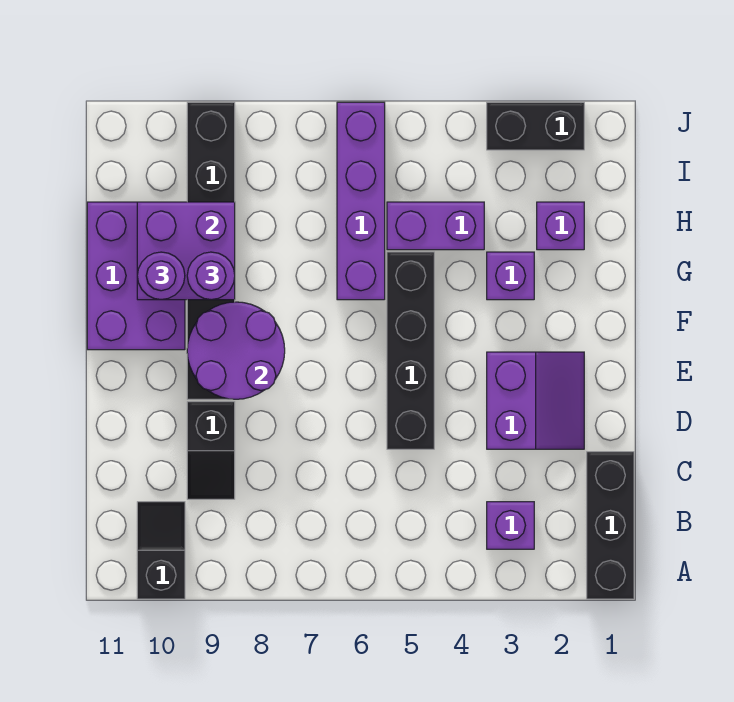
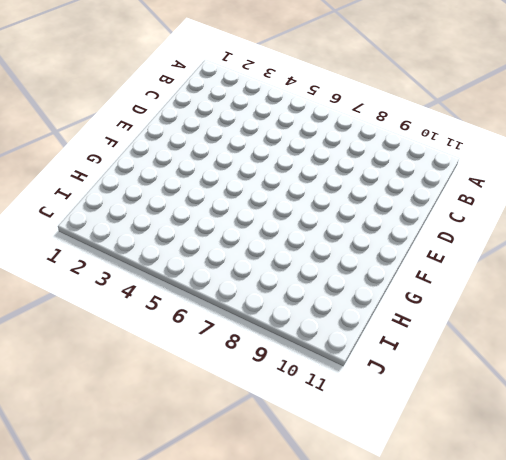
none -> black 1x3 brick [587,452,634,599]
none -> black 1x2 slope [137,502,185,599]
none -> purple 1x1 brick [487,502,534,549]

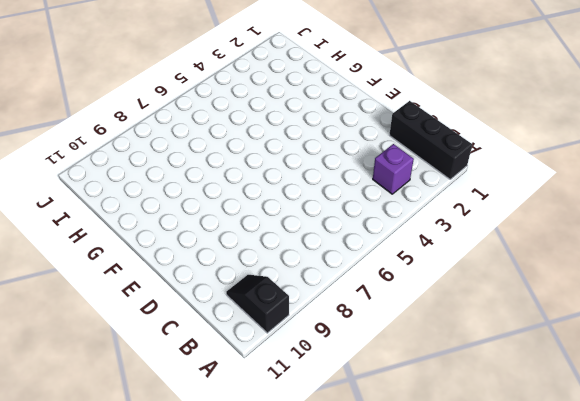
none -> black 1x2 slope [187,402,235,499]
none -> purple 2x2 slope [487,352,584,449]
none -> black 1x4 brick [387,252,434,449]

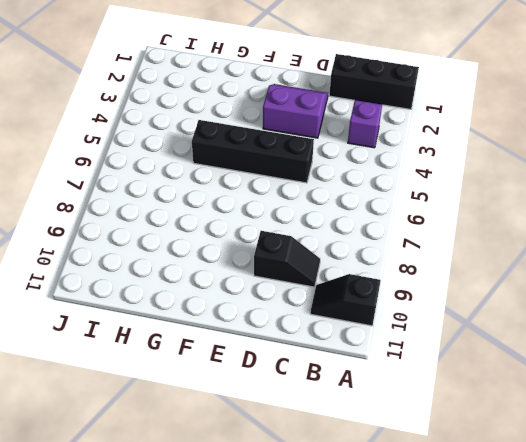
none -> black 1x6 brick [187,102,235,399]
none -> purple 2x3 brick [87,202,185,350]
none -> purple 1x1 brick [487,252,534,300]

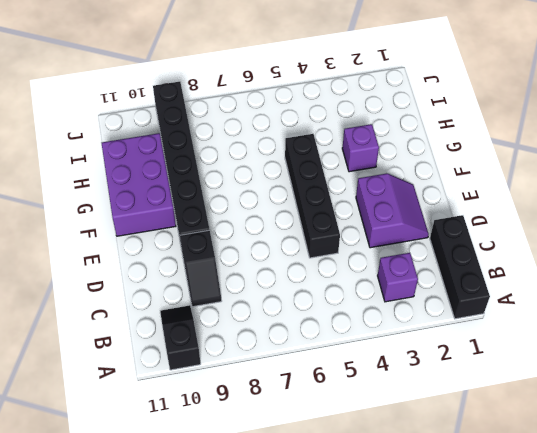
none -> purple 1x4 brick [337,102,385,300]
none -> purple 1x1 brick [537,202,584,250]
none -> purple 1x2 brick [387,202,484,250]

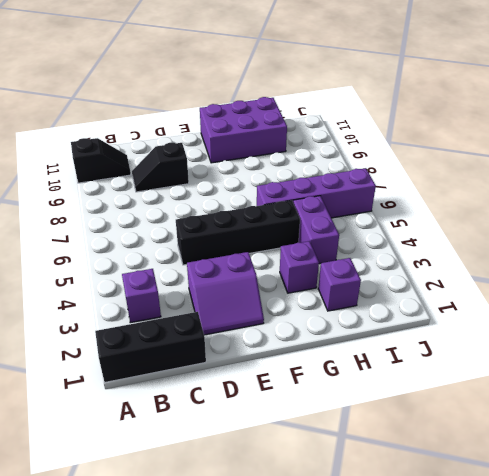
none -> black 1x6 brick [187,102,235,399]
none -> black 1x2 brick [487,102,584,150]
none -> purple 2x2 round brick [187,302,285,399]

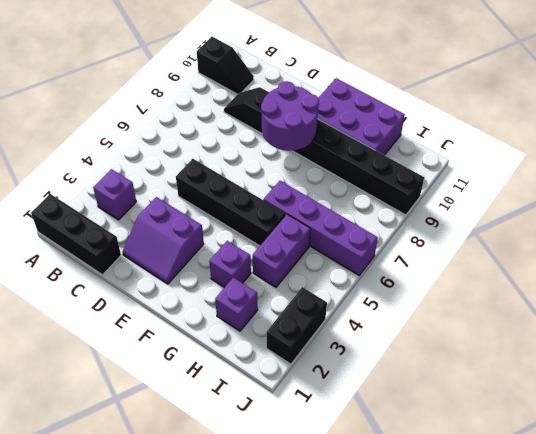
none -> purple 2x2 brick [137,202,235,300]
none -> purple 1x1 round brick [187,252,235,300]
none -> purple 1x1 round brick [137,252,185,300]

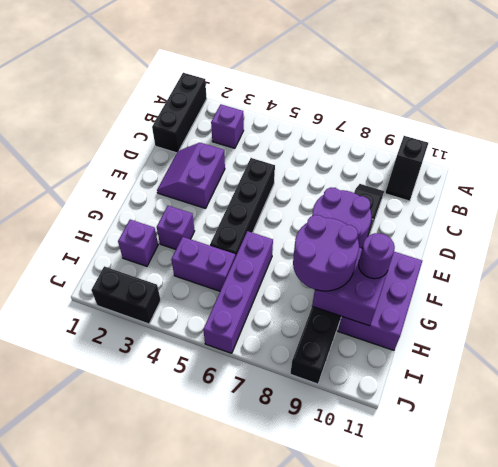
purple 2x2 round brick [293,215,359,291] -> purple 1x1 round brick [187,252,235,300]

